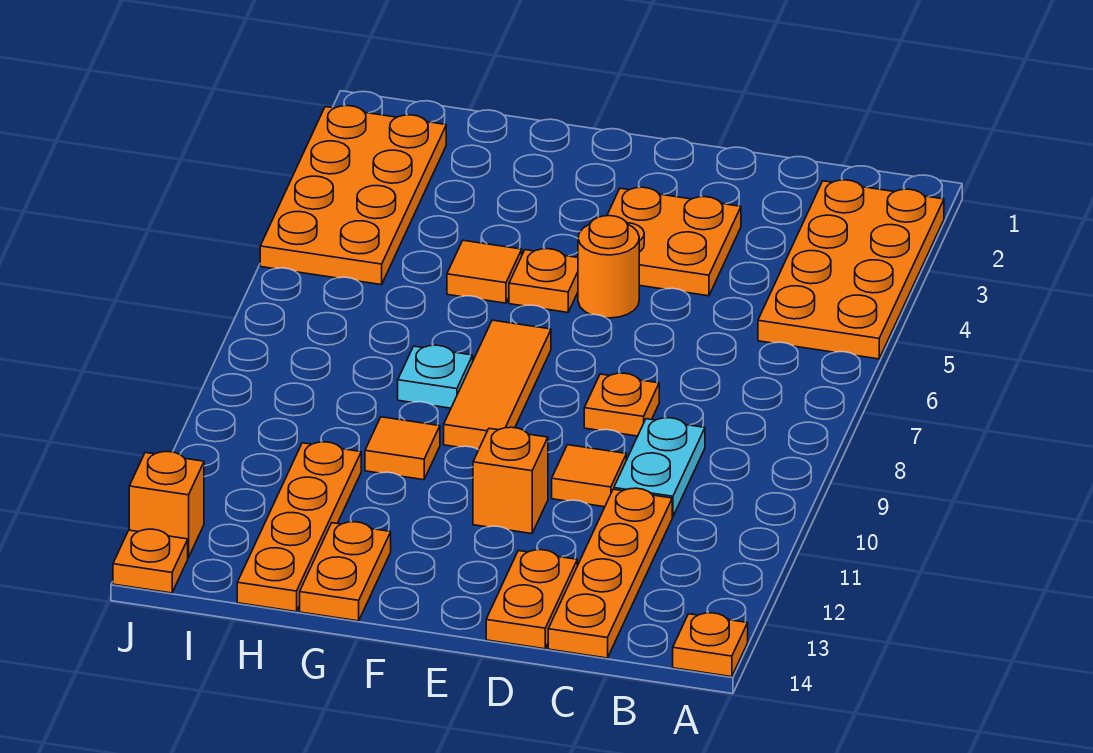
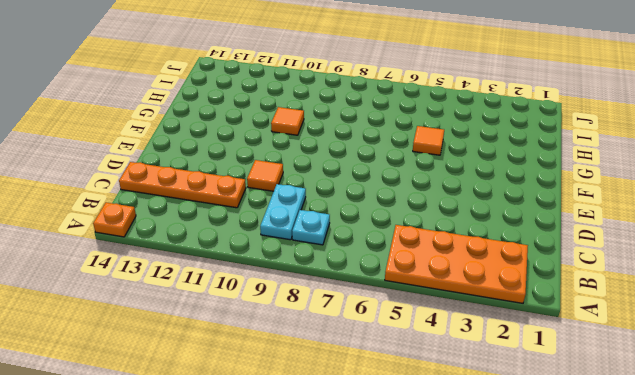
cyan 1x1 plate [292,210,330,245] -> cyan 1x1 plate moved to [398,345,473,408]
cyan 1x2 plate [260,184,306,240] -> cyan 1x2 plate turned to [614,418,705,517]
none -> orange 2x2 plate [607,187,741,296]
none -> orange 1x1 plate [584,373,659,436]
none -> orange 1x2 plate [486,550,577,649]

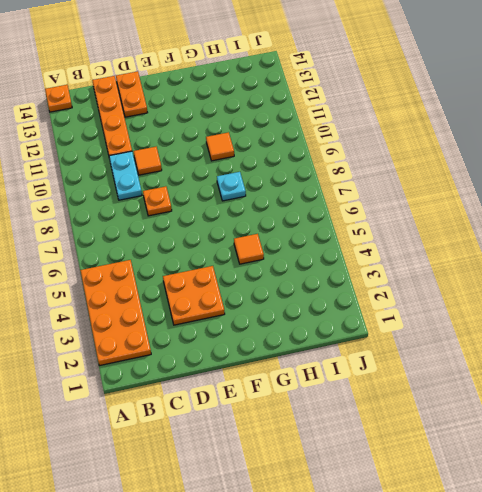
none -> orange 1x1 round brick [578,216,639,318]
none -> orange 1x1 brick [473,427,548,534]
none -> orange 1x1 plate [509,249,578,312]

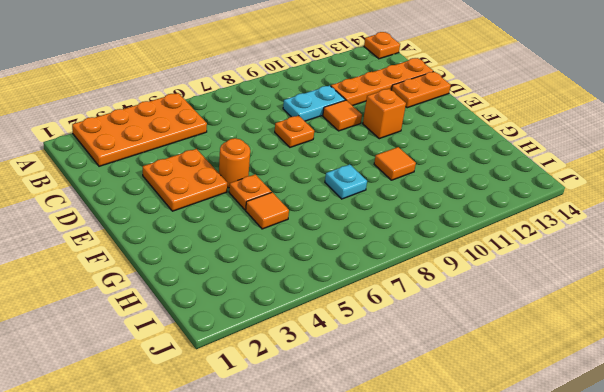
none -> orange 1x3 tile [444,320,551,450]
none -> orange 1x2 plate [300,522,391,621]
none -> orange 1x4 plate [237,442,361,612]

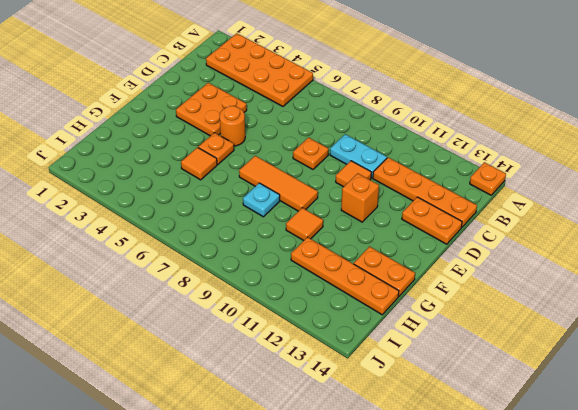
none -> orange 2x4 plate [260,106,446,285]
none -> orange 1x1 brick [129,452,204,558]
none -> orange 1x1 plate [113,529,188,593]

